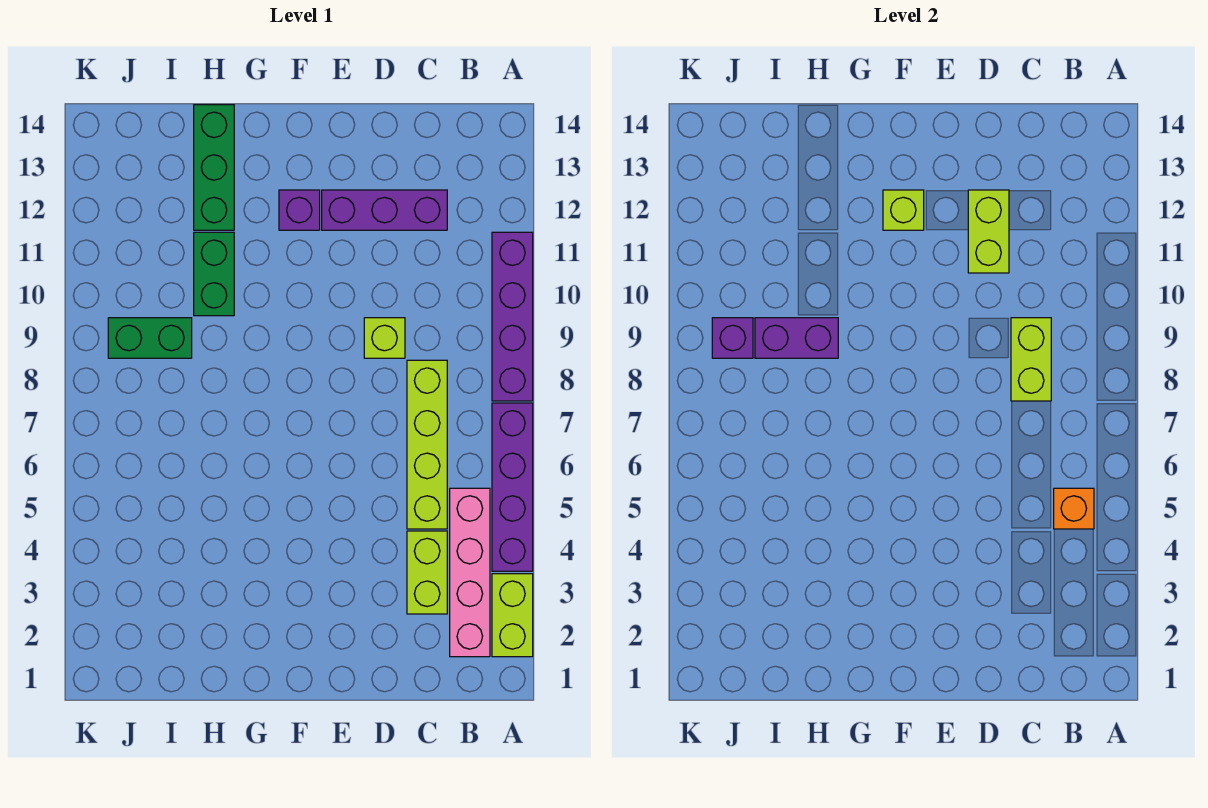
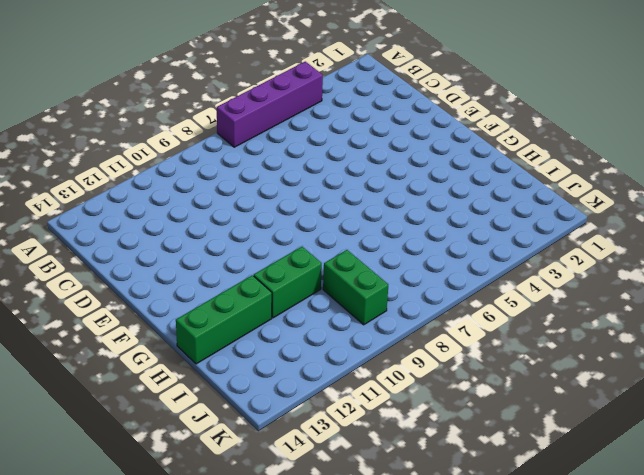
none -> lime 1x2 brick [492,574,533,657]
none -> purple 1x4 brick [492,232,533,401]
none -> pink 1x4 brick [450,488,490,657]

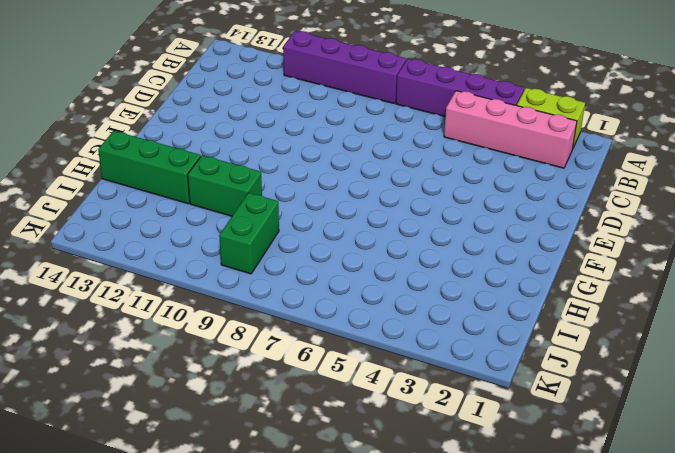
none -> lime 1x2 brick [407,531,447,614]
none -> lime 1x4 brick [407,360,447,529]
none -> purple 1x3 brick [322,190,447,230]

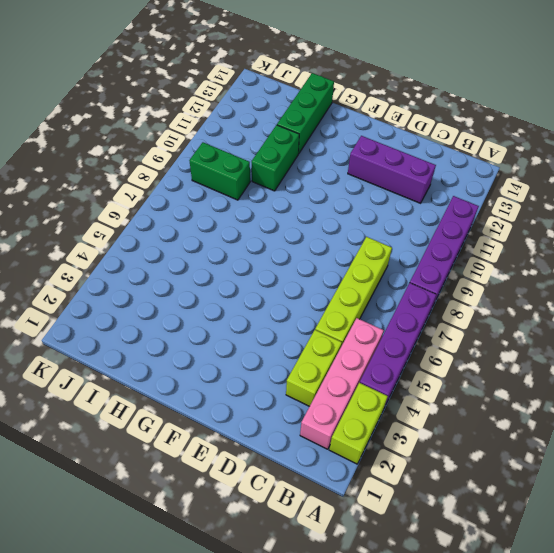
none -> lime 1x1 brick [364,318,405,358]
none -> purple 1x1 brick [279,190,320,230]
none -> orange 1x1 brick [1054,488,1094,529]

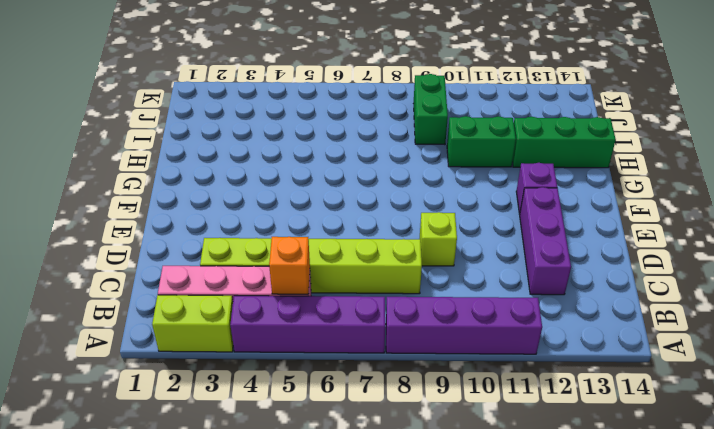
none -> lime 1x2 brick [1011,318,1051,401]
none -> lime 1x2 brick [968,190,1009,273]
none -> lime 1x1 brick [883,190,924,230]

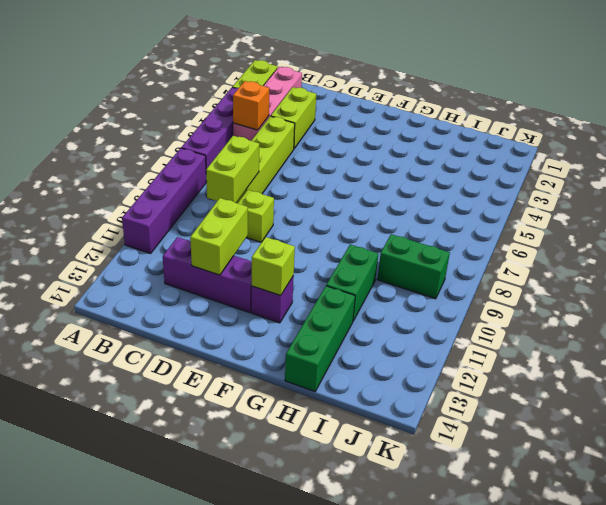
none -> purple 1x2 brick [755,318,838,358]
none -> purple 1x1 brick [712,318,753,358]

